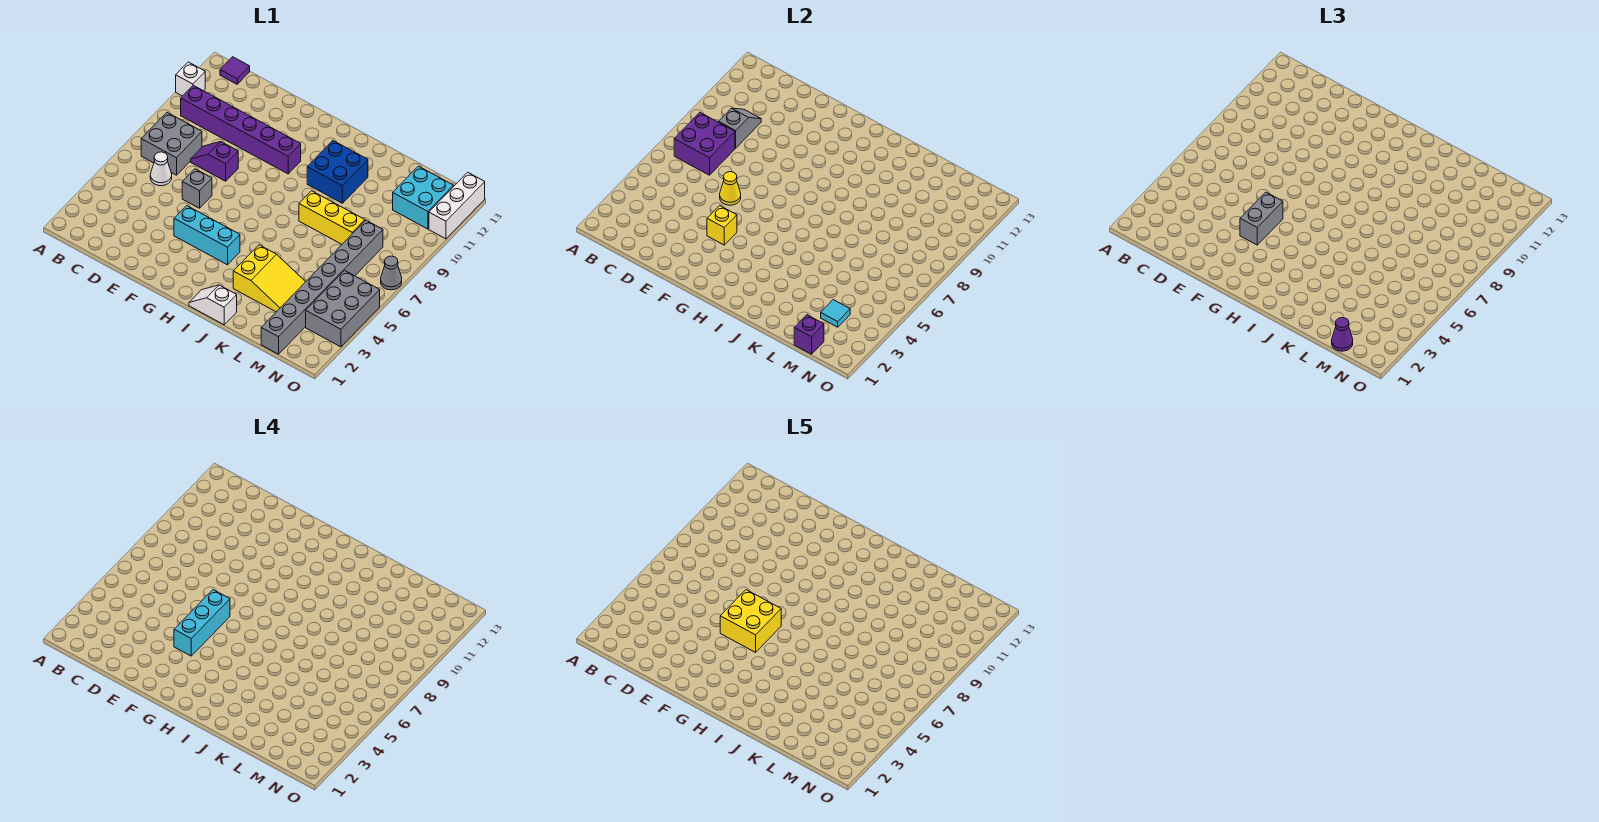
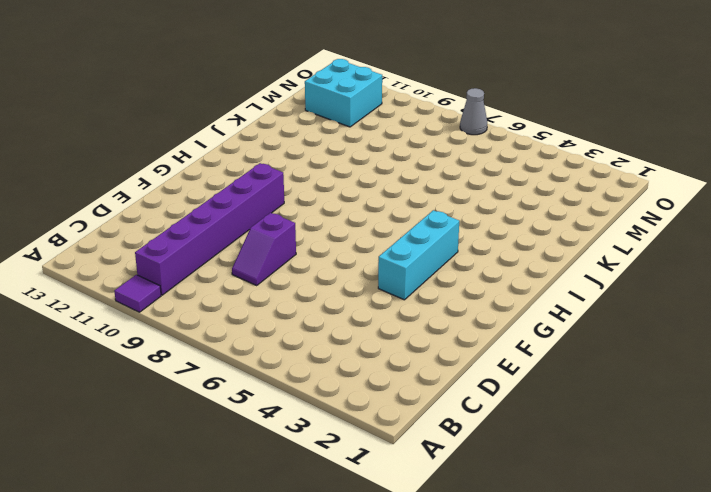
purple 1x1 tile [114,275,161,312] -> purple 1x1 tile moved to [220,57,250,84]
none -> white 1x1 brick [176,62,205,96]
none -> grey 2x2 brick [141,113,202,175]
none -> white 1x1 cone [150,152,172,186]

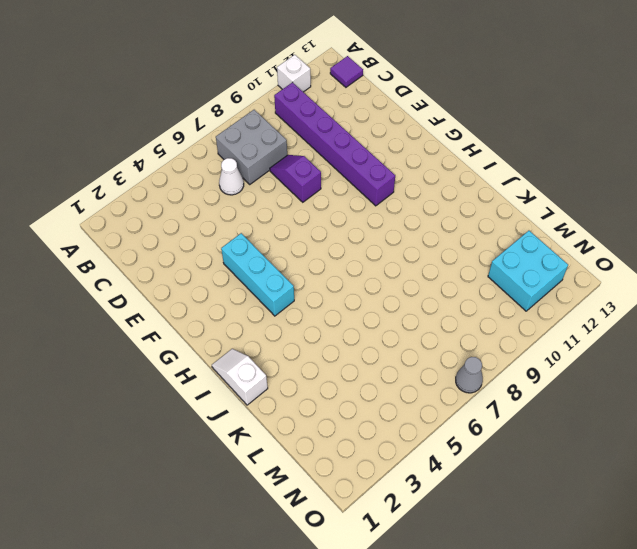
none -> grey 1x1 brick [182,169,212,208]
none -> blue 2x2 brick [307,141,368,203]
none -> yellow 2x3 slope [233,245,305,312]

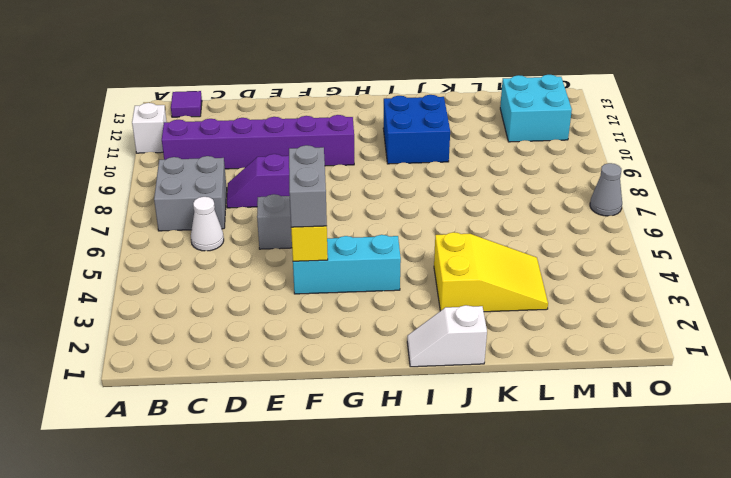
none -> yellow 1x3 brick [299,191,365,244]
none -> grey 1x8 brick [261,220,383,354]
none -> grey 2x3 brick [306,271,380,347]

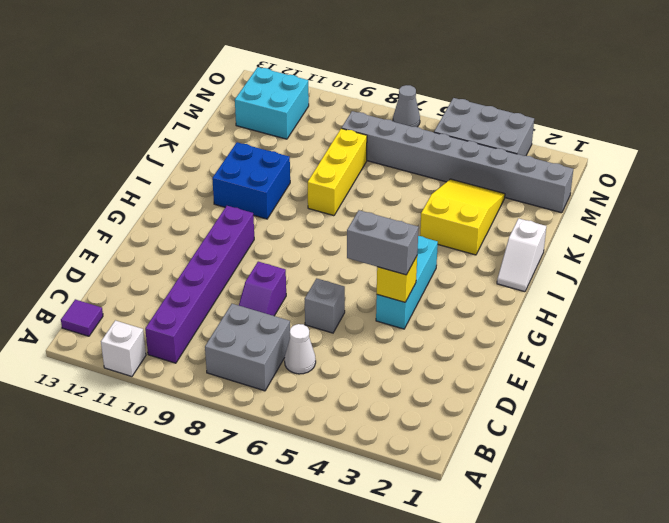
none -> white 1x3 brick [429,172,485,239]
none -> purple 2x2 brick [674,113,735,175]
none -> grey 1x2 slope [719,108,761,148]

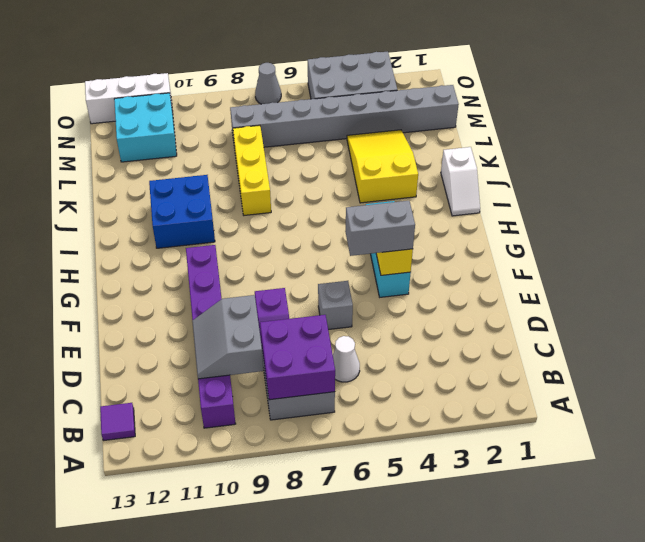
grey 2x2 slope [192,295,264,379] -> grey 1x2 slope [719,108,761,148]
none -> white 1x1 brick [176,62,205,96]
none -> yellow 1x1 cone [720,172,741,205]
none -> purple 1x1 brick [794,315,824,354]

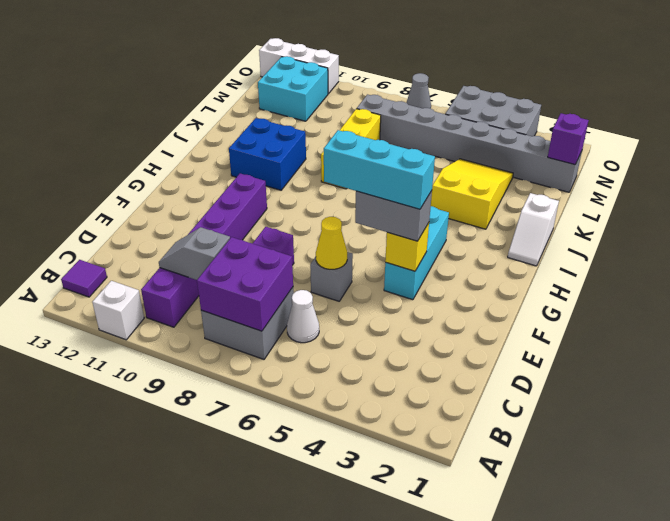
none -> cyan 1x1 tile [821,300,850,327]
none -> purple 1x1 cone [1332,318,1353,351]
none -> yellow 2x2 brick [720,590,781,652]

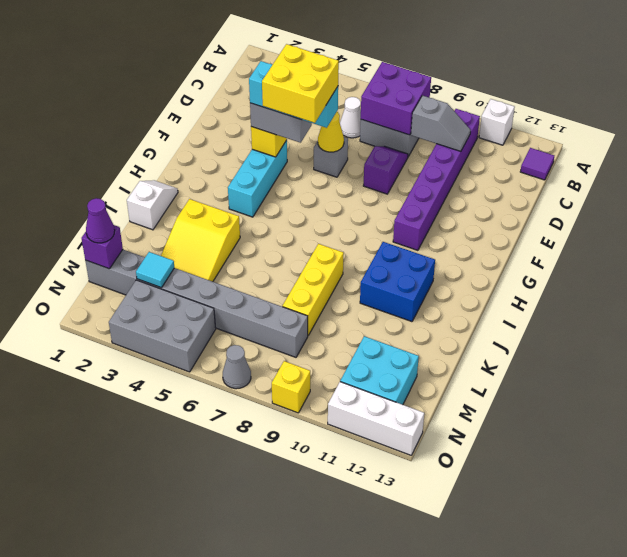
yellow 1x1 brick [272,361,310,413] -> none

